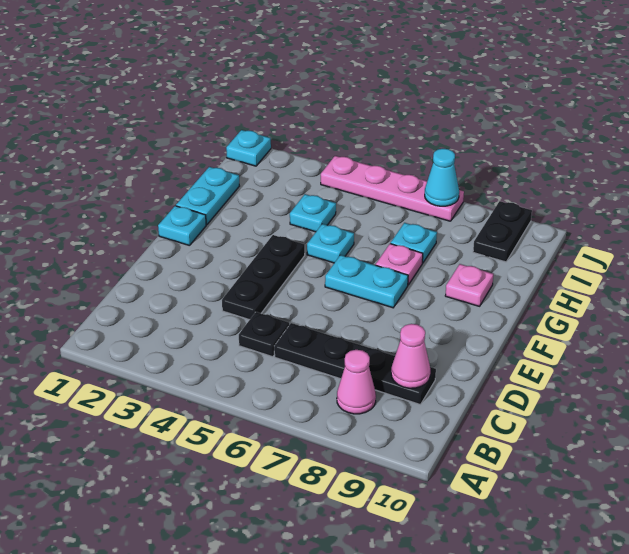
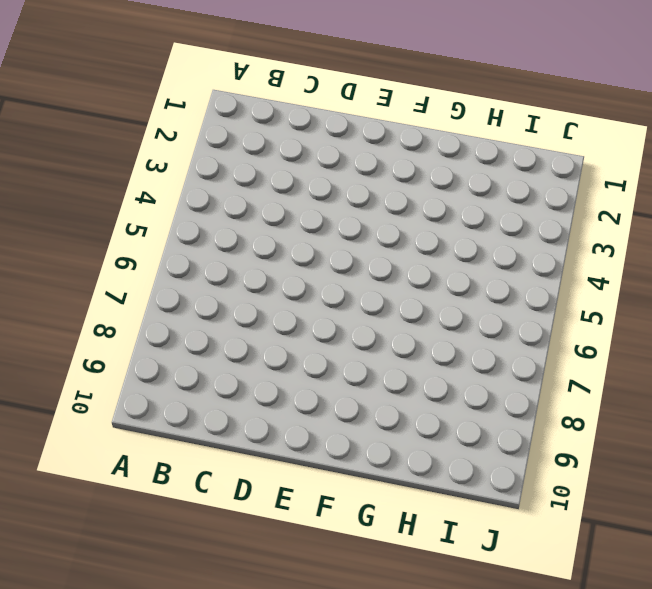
none -> pink 1x1 cone [337,350,376,414]
none -> black 1x1 plate [239,312,289,357]
none -> black 1x4 plate [274,323,436,405]

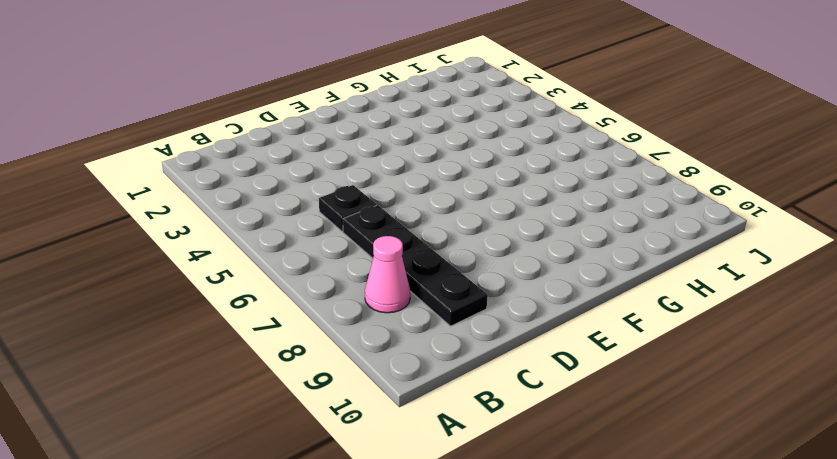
none -> black 1x3 plate [222,235,305,320]
none -> cyan 1x1 plate [158,206,206,246]
none -> cyan 1x2 plate [325,255,408,308]

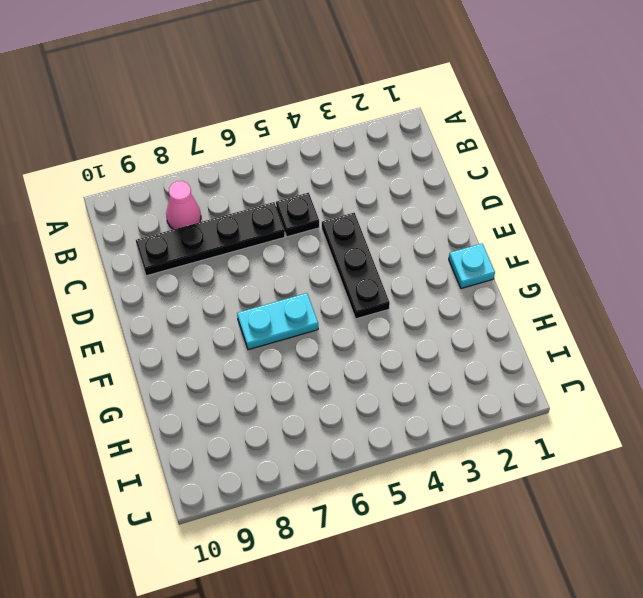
none -> cyan 1x2 plate [176,167,239,225]
none -> cyan 1x1 plate [307,224,354,263]
none -> pink 1x1 plate [376,244,423,285]

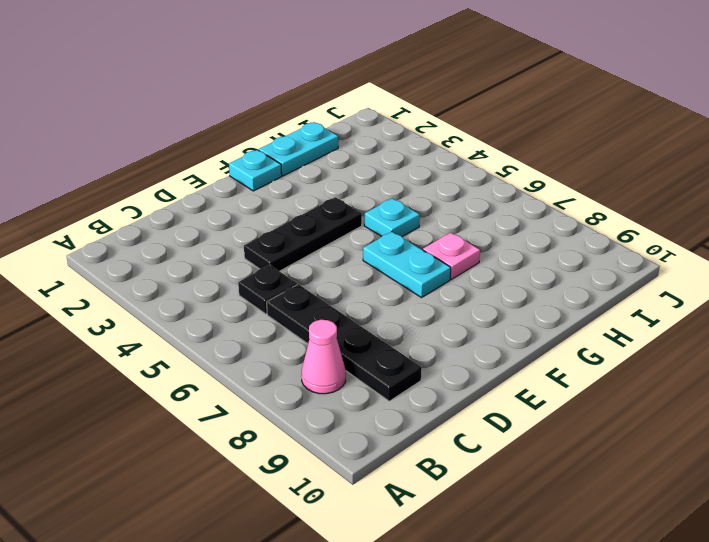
none -> pink 1x1 plate [445,264,493,306]
none -> cyan 1x1 plate [290,194,336,232]
none -> cyan 1x1 plate [391,223,437,263]

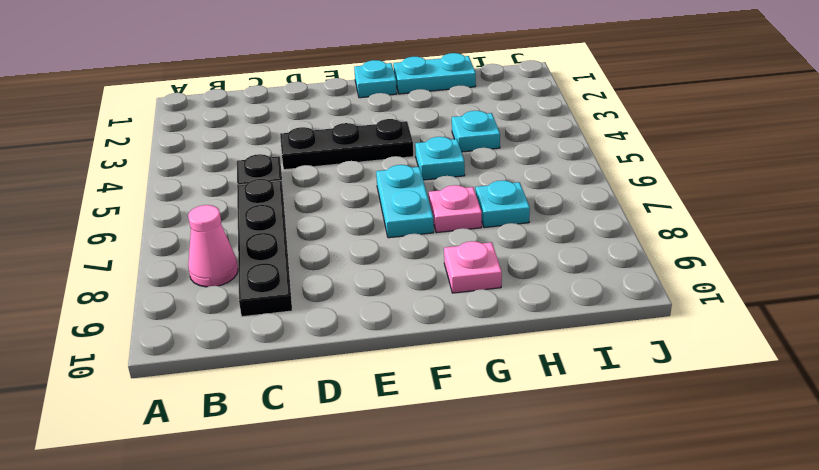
none -> black 1x2 plate [473,201,532,262]
none -> cyan 1x1 plate [226,130,271,166]
none -> pink 1x4 plate [321,156,464,221]

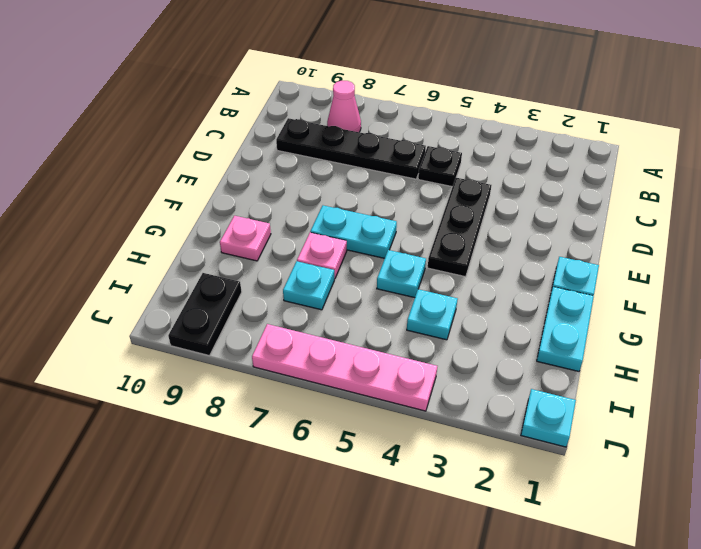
none -> pink 1x1 cone [391,324,430,388]
none -> cyan 1x1 cone [425,149,459,206]

